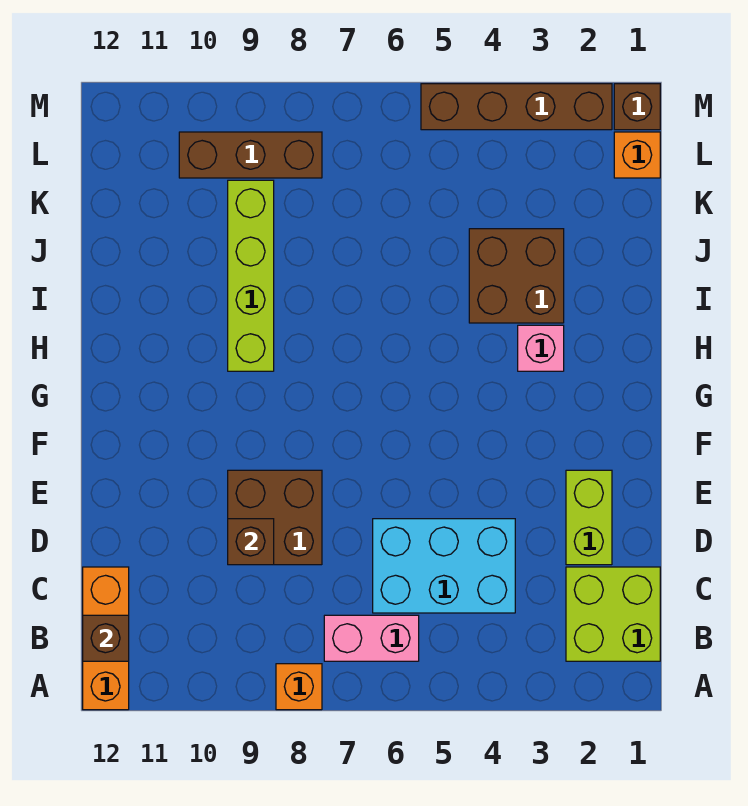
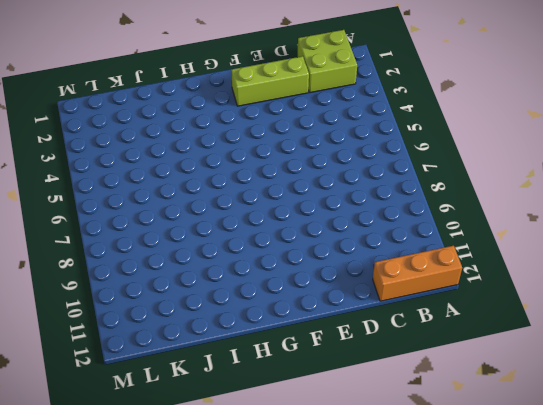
lime 1x3 brick [231,56,309,106] -> lime 1x2 brick [566,470,612,565]
none -> orange 1x1 brick [276,664,322,710]
none -> pink 1x2 brick [324,615,419,661]
none -> cyan 2x3 brick [373,519,515,613]

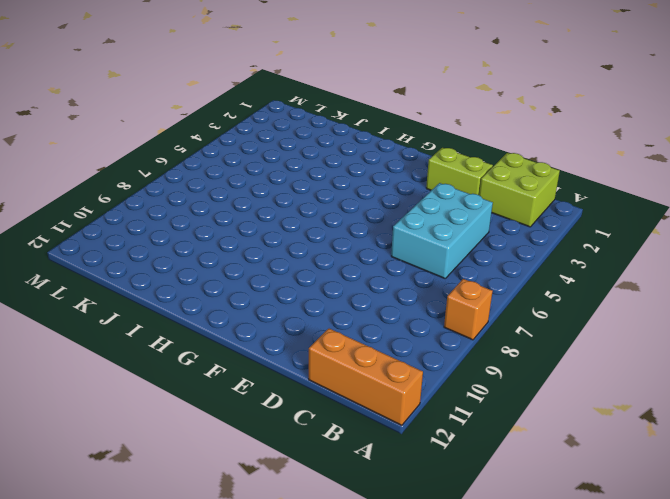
none -> pink 1x2 brick [324,615,419,661]
none -> brown 2x2 brick [228,470,322,565]
none -> pink 1x1 brick [518,325,564,371]

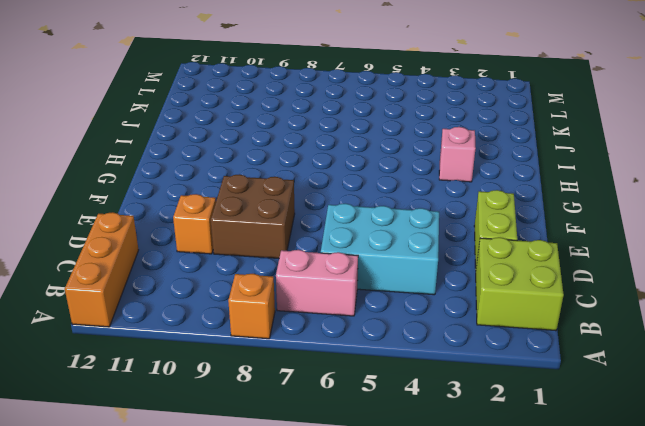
orange 1x1 brick [173,194,216,254] -> orange 1x1 brick moved to [614,132,660,178]
none -> lime 1x4 brick [228,180,274,371]
none -> brown 2x2 brick [469,229,564,323]
none -> brown 1x3 brick [179,132,322,178]

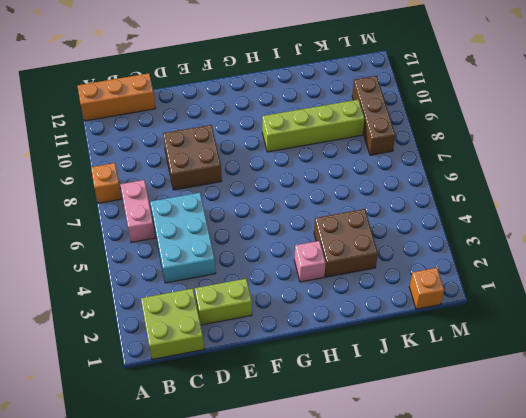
none -> brown 1x1 brick [614,84,660,130]
none -> brown 1x4 brick [421,84,612,130]
none -> brown 1x1 brick [83,615,129,661]

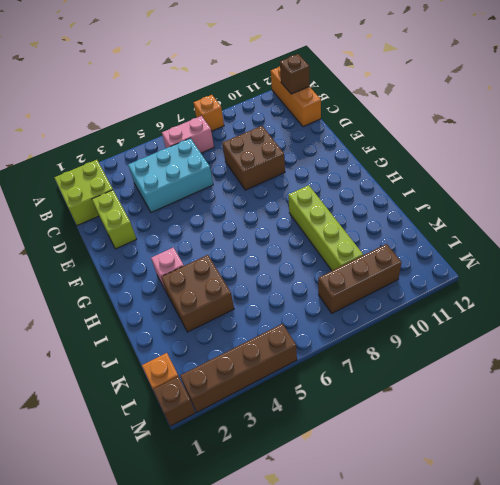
none -> brown 1x1 brick [228,519,274,565]

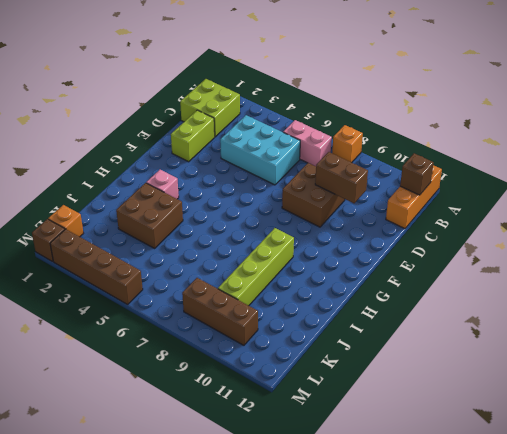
brown 1x2 brick [315,152,368,203] -> brown 1x1 brick [228,519,274,565]

